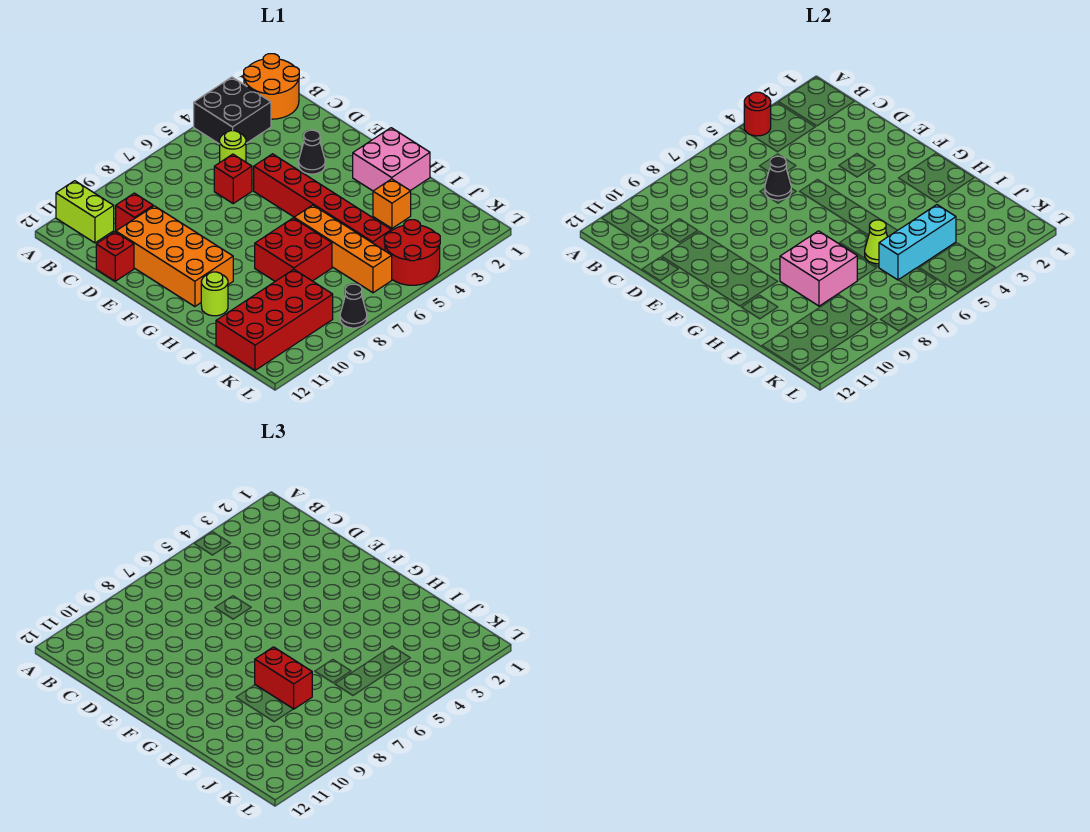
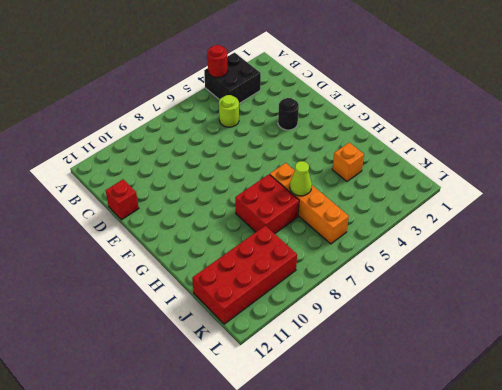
black 1x1 round brick [278,98,299,130] -> black 1x1 cone [299,130,325,174]
none -> orange 2x2 round brick [244,54,299,119]
none -> lime 1x2 brick [56,181,114,243]
none -> red 1x1 brick [116,193,153,231]

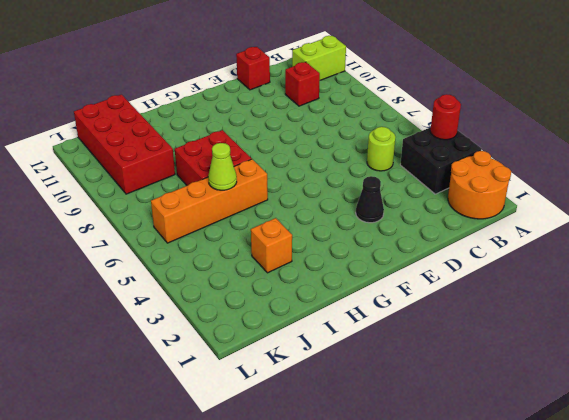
none -> red 1x1 brick [214,154,252,203]
none -> orange 2x4 brick [116,206,233,307]
none -> red 1x6 brick [254,154,391,251]

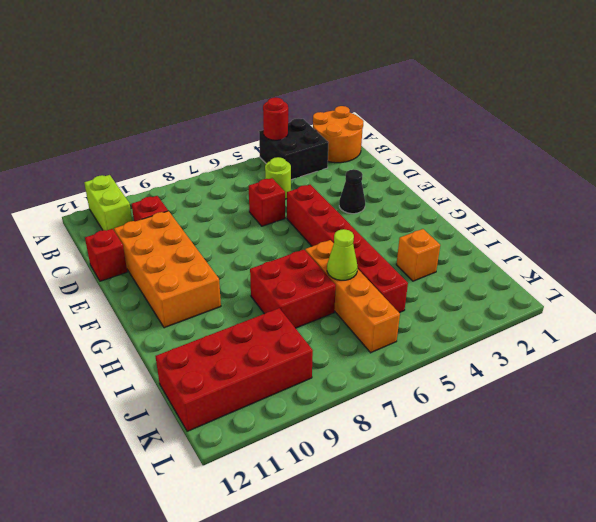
none -> pink 2x2 brick [353,128,430,191]
none -> lime 1x1 round brick [201,272,228,316]
none -> red 2x2 round brick [384,220,440,285]

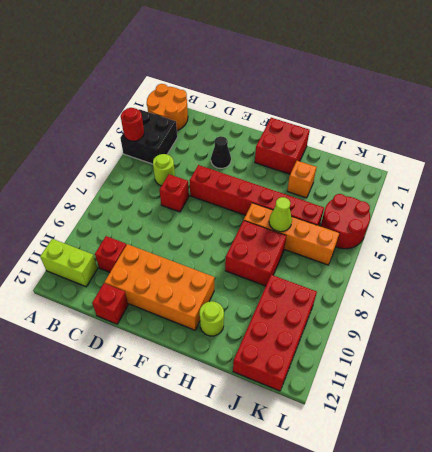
red 2x2 brick [255,118,310,174] -> pink 2x2 brick [353,128,430,191]
none -> black 1x1 cone [340,284,367,328]
none -> black 1x1 cone [765,156,791,200]
none -> pink 2x2 brick [780,231,857,306]

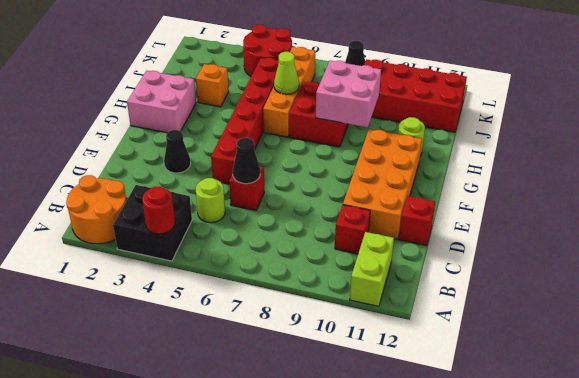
none -> cyan 1x3 brick [879,205,956,280]
none -> red 1x2 brick [255,647,312,709]

